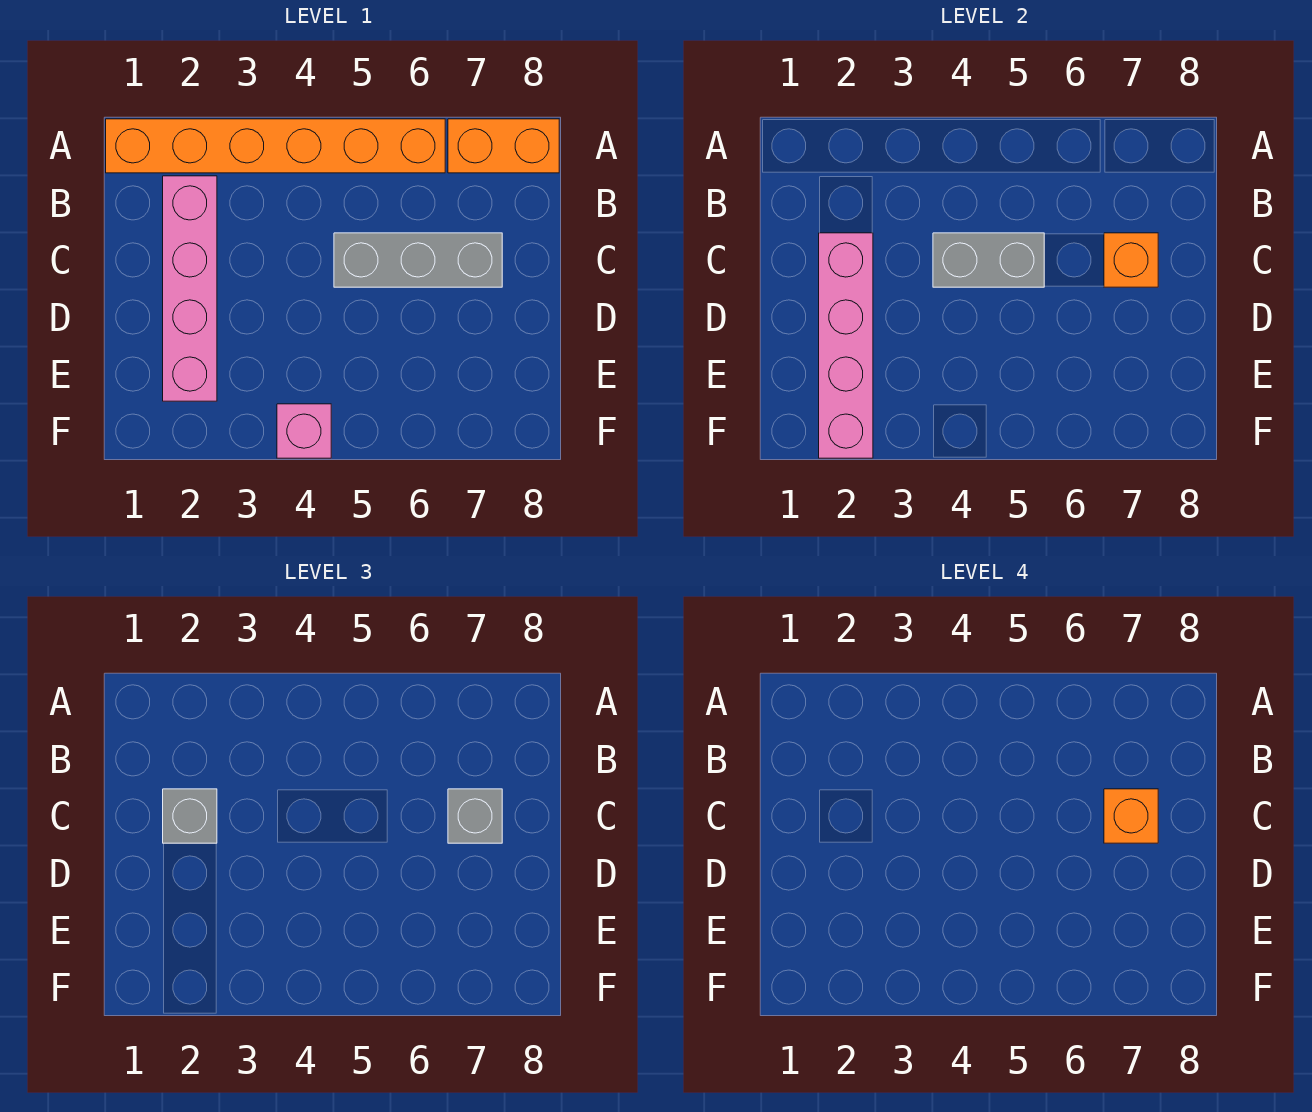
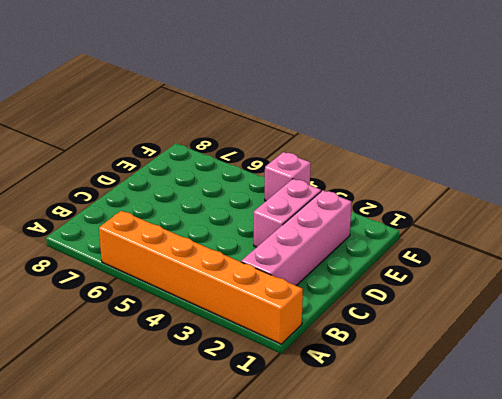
pink 1x2 brick [254,179,321,247] -> none
none -> orange 1x2 brick [448,119,559,173]
none -> grey 1x3 brick [334,233,502,287]

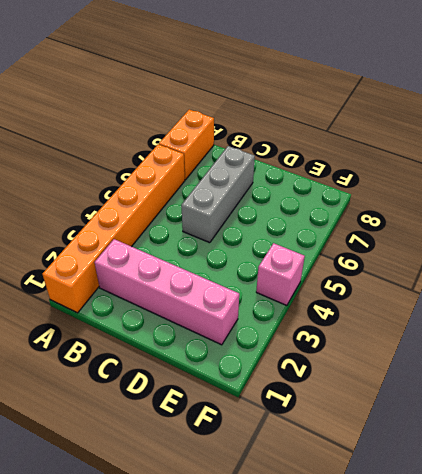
none -> pink 1x4 brick [819,233,873,458]
none -> grey 1x2 brick [933,233,1044,287]

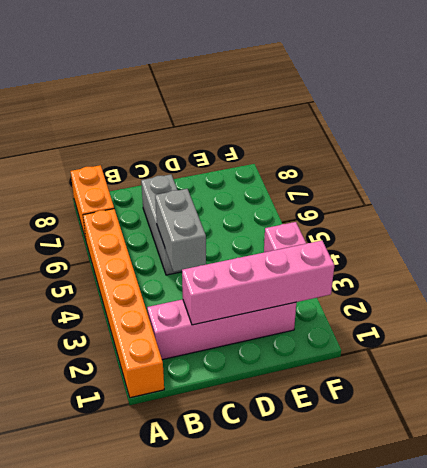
none -> orange 1x1 brick [1104,233,1158,287]
none -> grey 1x1 brick [163,789,217,843]

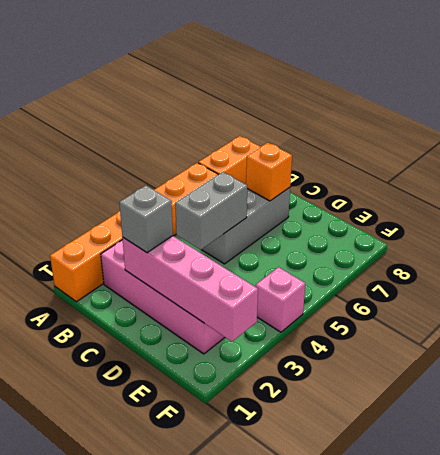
none -> grey 1x1 brick [448,789,502,843]
none -> orange 1x1 brick [1104,789,1158,843]

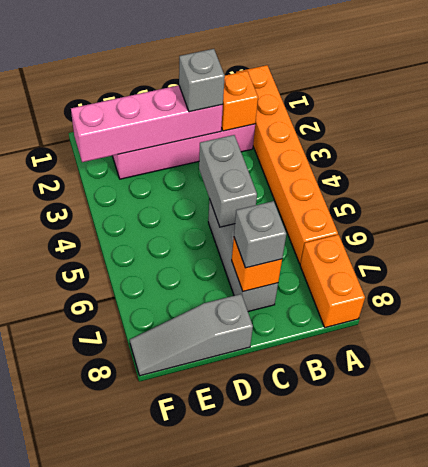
orange 1x1 brick [221,71,258,131] -> orange 1x1 brick moved to [1104,789,1158,843]
grey 1x3 slope [130,294,253,376] -> none
none -> pink 1x1 brick [277,404,331,458]

